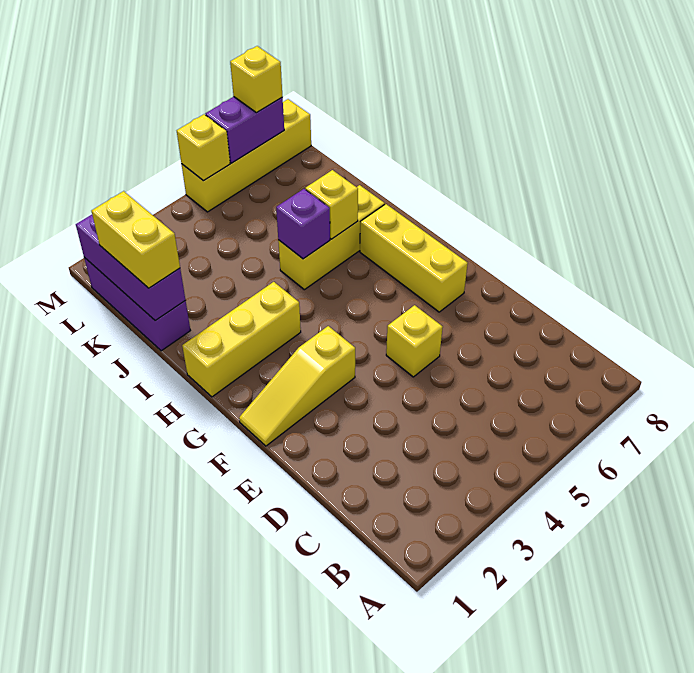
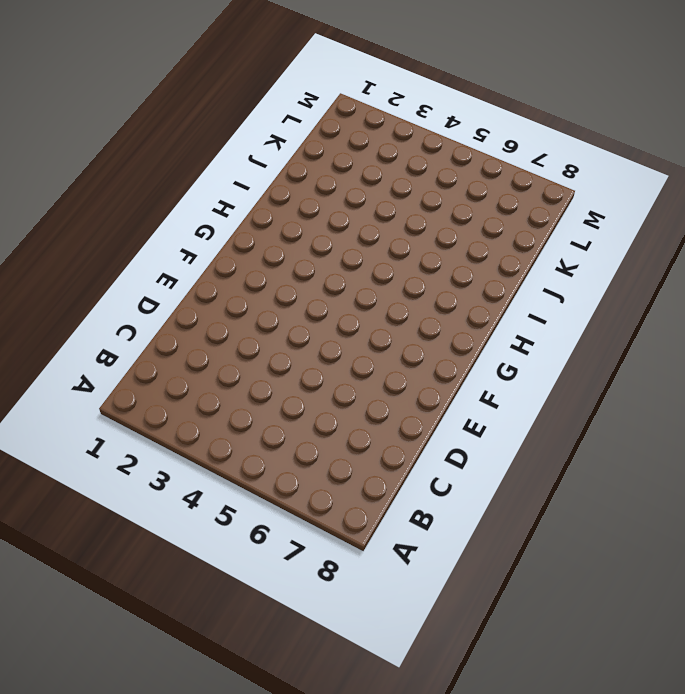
none -> yellow 1x1 brick [386,305,443,377]
none -> yellow 1x3 slope [239,326,355,446]
none -> yellow 1x3 brick [360,204,468,312]

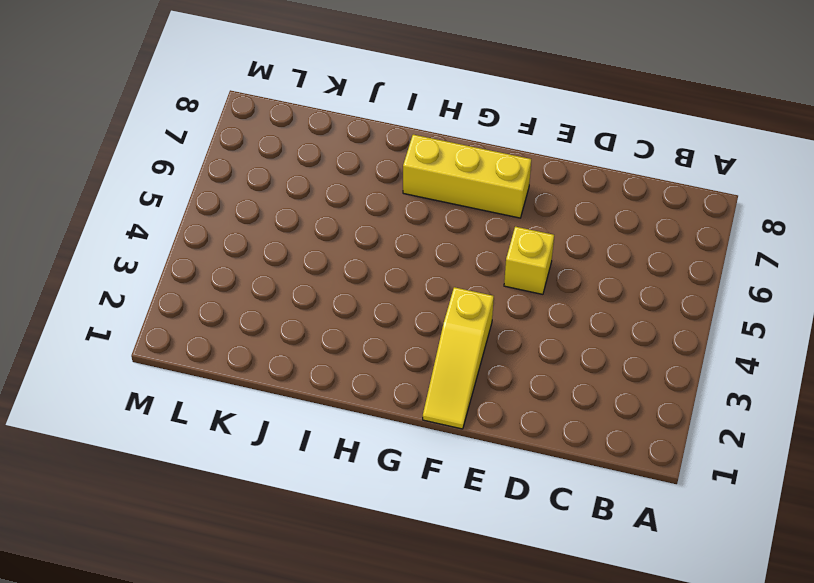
none -> yellow 1x3 brick [182,282,301,397]
none -> yellow 1x3 brick [278,185,385,290]
none -> purple 1x3 brick [84,257,190,351]

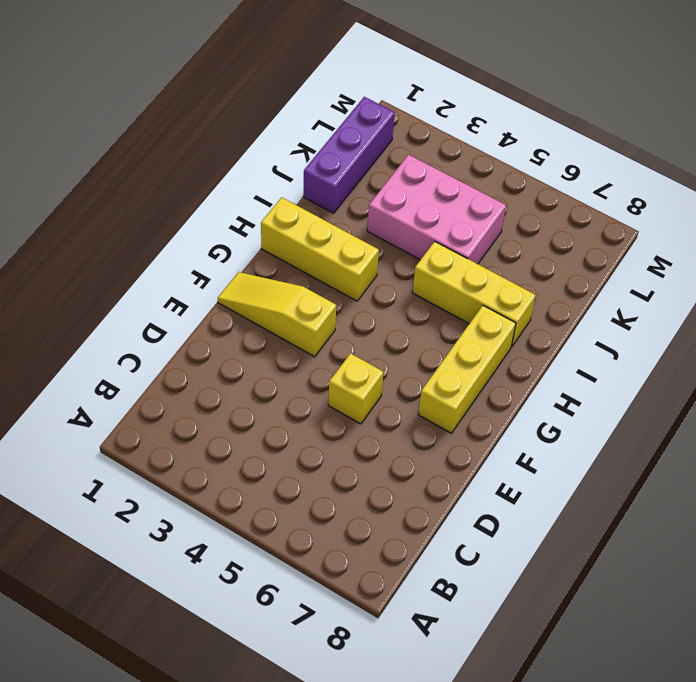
pink 2x3 brick [367,155,506,264] -> none
none -> yellow 1x4 brick [182,99,311,212]
none -> purple 1x1 brick [276,189,330,259]
none -> yellow 1x1 brick [305,170,358,239]

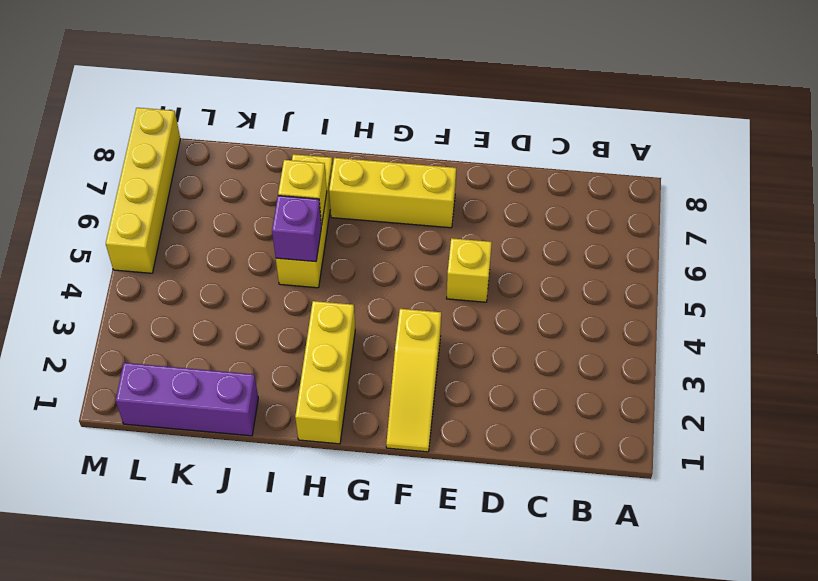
none -> purple 1x3 brick [76,215,185,321]
none -> yellow 1x1 brick [177,114,230,181]
none -> purple 1x2 brick [206,97,284,163]

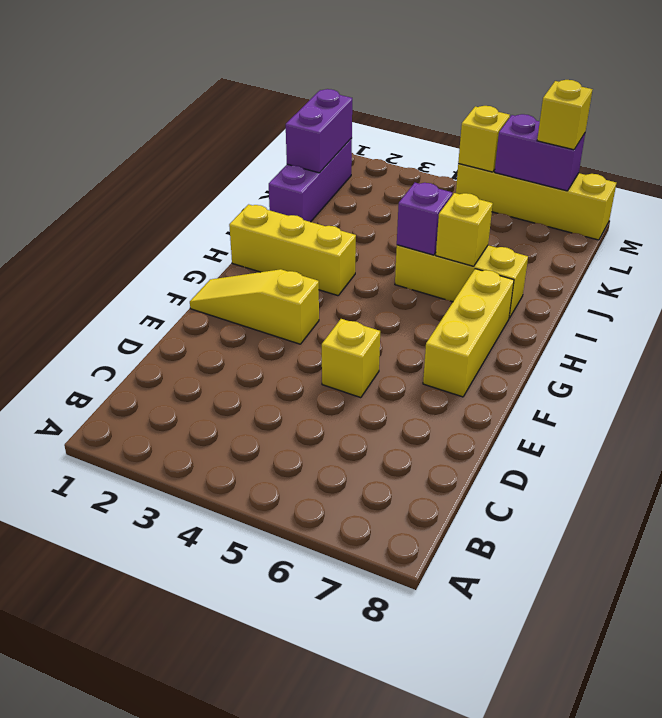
purple 1x2 brick [286,89,352,173] -> purple 1x3 brick [76,215,185,321]
none -> yellow 1x2 brick [92,191,180,288]

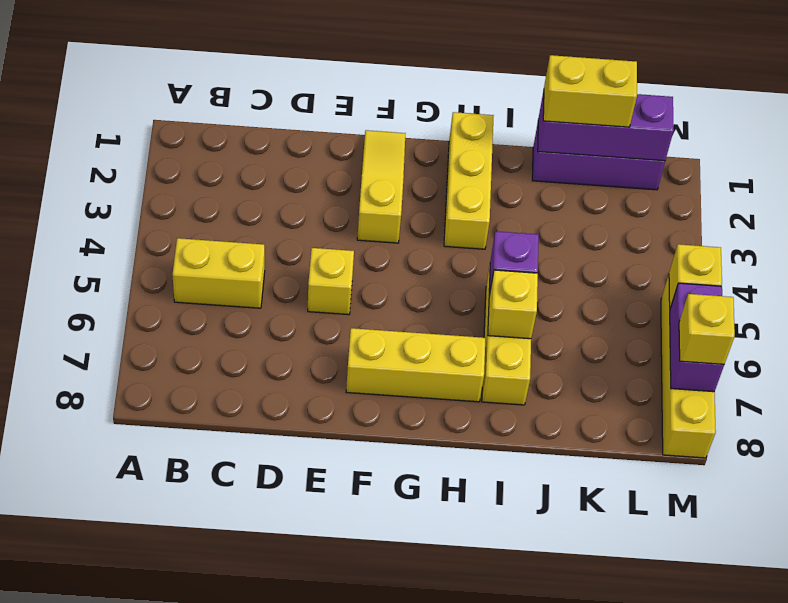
yellow 1x2 brick [172,238,265,308] -> none

